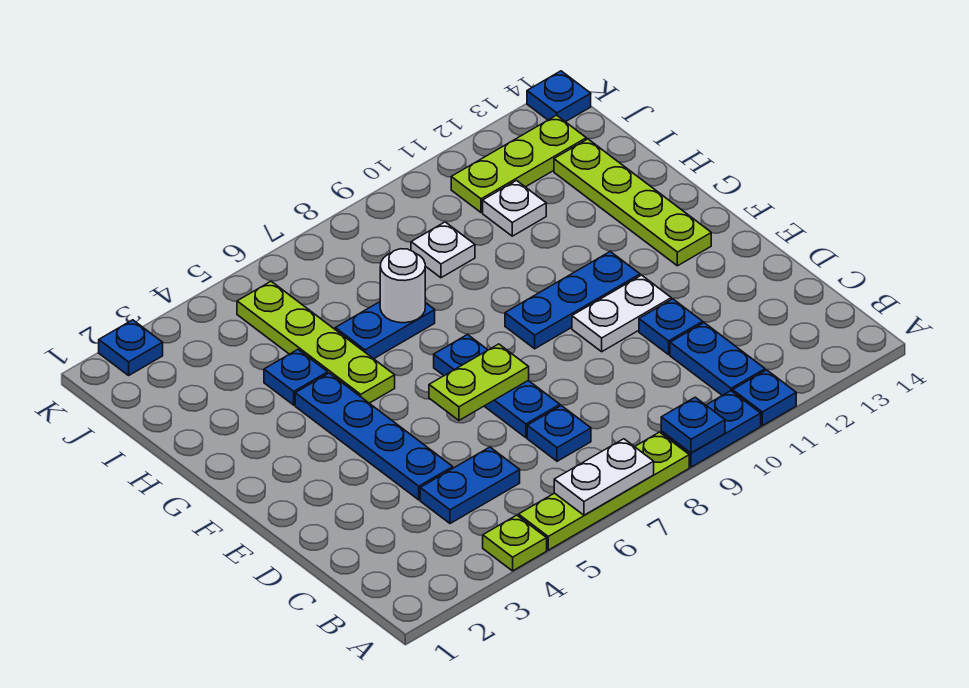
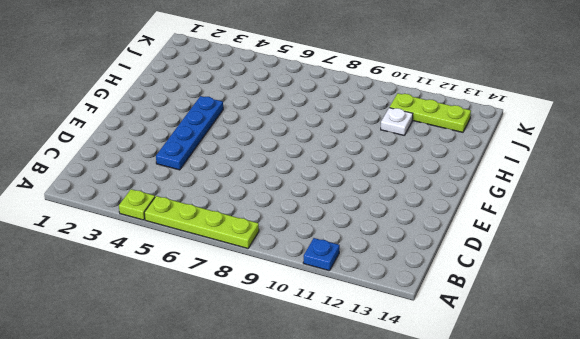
none -> blue 1x2 plate [661,391,761,467]
none -> blue 1x2 plate [670,323,765,396]
none -> blue 1x2 plate [420,447,520,524]

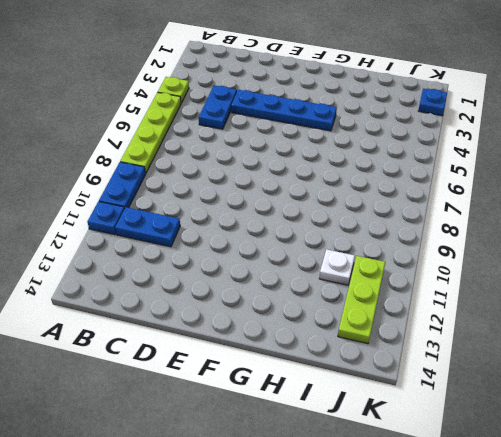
none -> blue 1x1 plate [527,406,591,461]
none -> blue 1x3 plate [434,335,560,438]
none -> blue 1x1 plate [639,299,703,355]

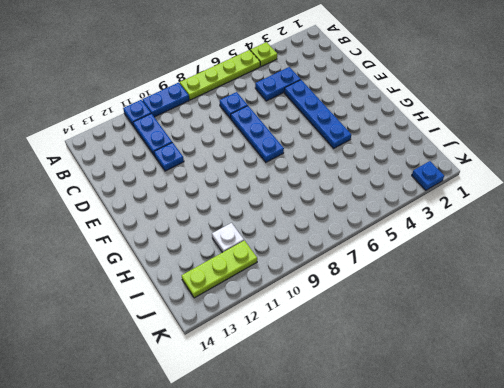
none -> white 1x2 plate [572,275,671,352]
none -> blue 1x3 plate [505,252,640,349]
none -> lime 1x4 plate [554,139,711,266]

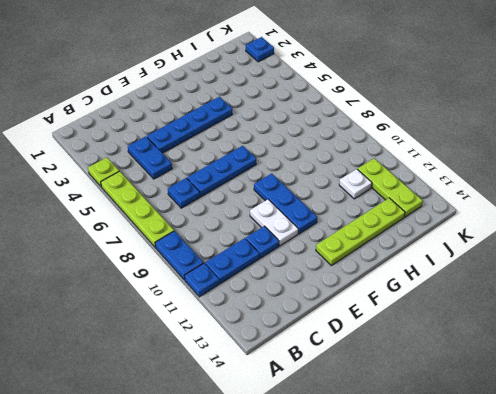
none -> lime 1x4 plate [237,281,395,403]
none -> blue 1x1 plate [264,350,328,405]
none -> blue 1x2 plate [335,302,435,359]

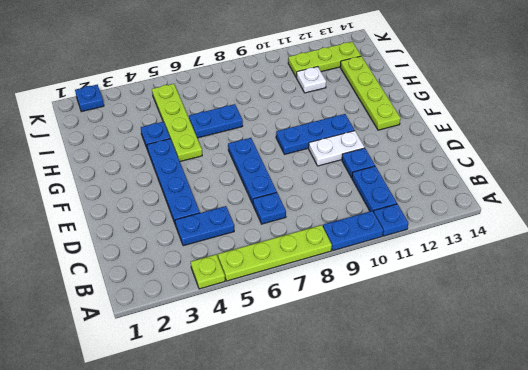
none -> white 1x1 plate [411,222,475,278]
none -> blue 1x1 plate [527,71,591,122]
none -> white 1x2 plate [554,439,654,515]

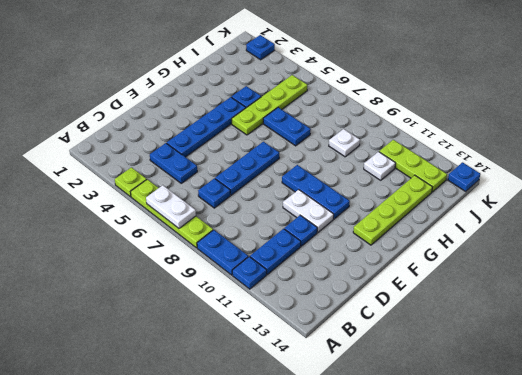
none -> blue 1x1 plate [661,397,725,453]
none -> lime 1x2 plate [429,344,529,420]
none -> white 1x1 round brick [380,249,425,323]

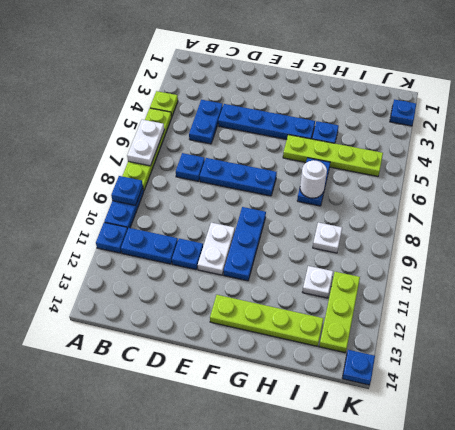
none -> lime 1x2 plate [429,344,529,420]

